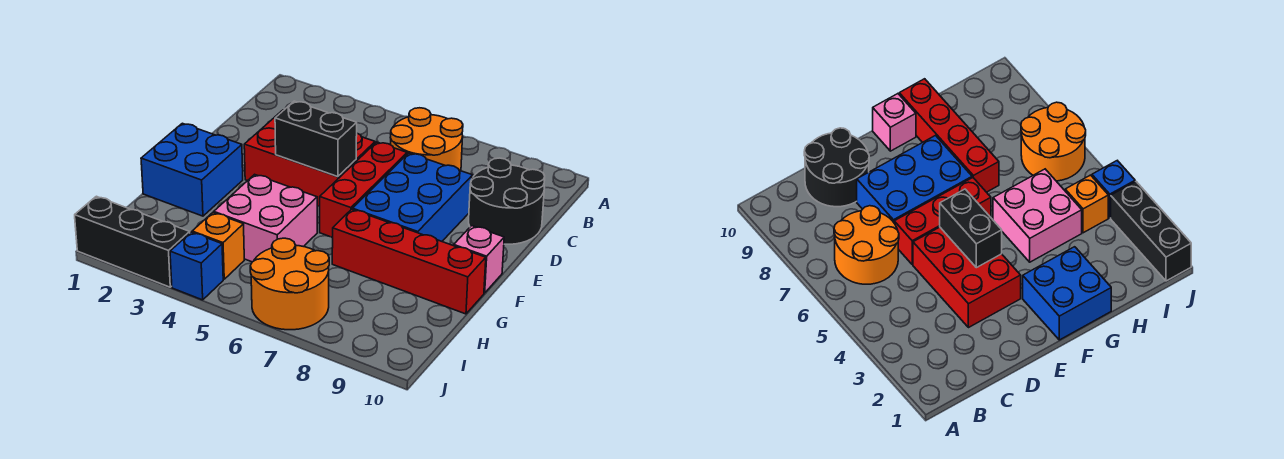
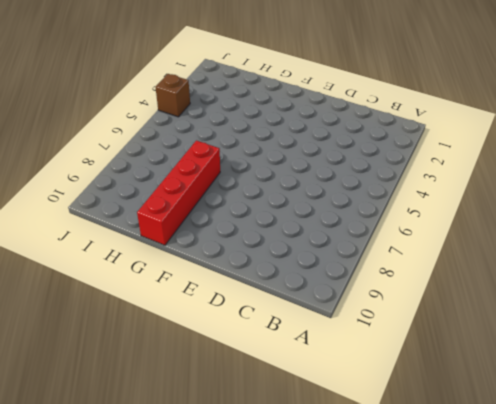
brown 1x1 brick [156,74,190,117] -> blue 1x1 brick [170,232,223,300]
none -> orange 2x2 round brick [390,108,463,171]
none -> black 2x2 round brick [469,158,545,244]
none -> red 2x3 brick [244,110,375,207]

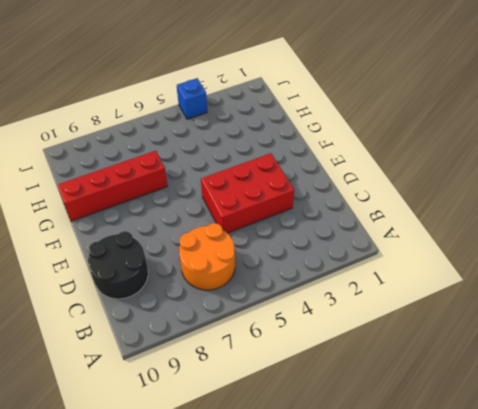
none -> red 1x3 brick [320,142,407,238]
none -> blue 2x3 brick [352,153,473,241]
none -> blue 2x2 brick [141,123,243,216]

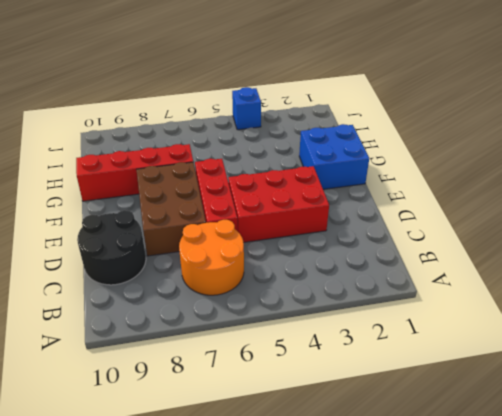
brown 2x3 brick [136,162,206,256] -> blue 2x3 brick [352,153,473,241]
none -> pink 1x1 brick [454,226,504,293]
none -> pink 2x2 brick [214,174,317,262]
none -> orange 1x1 brick [192,213,244,279]

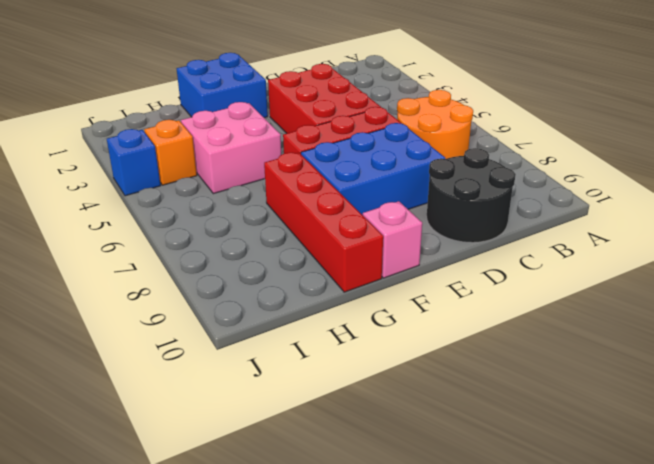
none -> orange 2x2 round brick [250,238,329,330]
none -> black 1x3 brick [75,196,190,287]
none -> black 1x2 brick [275,101,357,177]

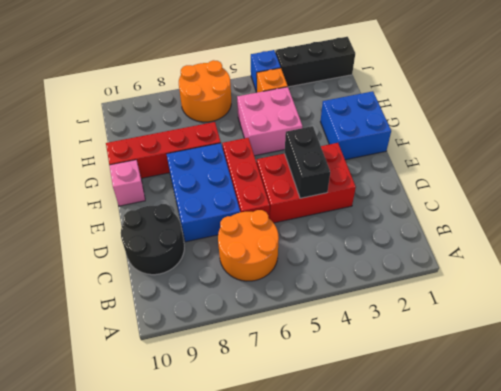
black 1x2 brick [285,126,330,198] -> black 1x2 brick turned to [275,101,357,177]

